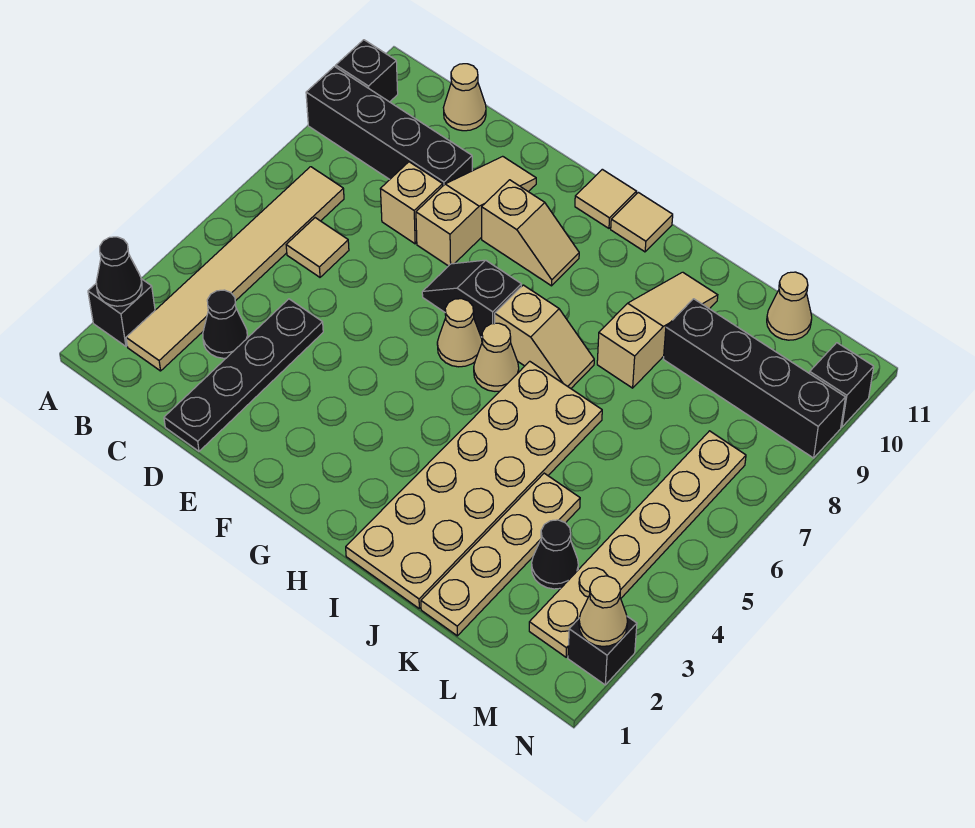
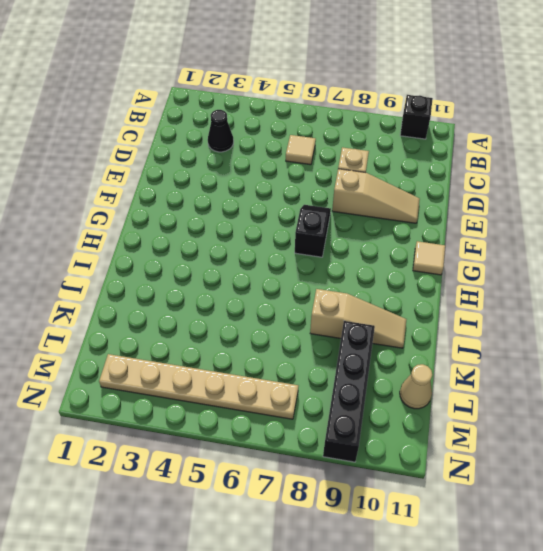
none -> black 1x1 brick [88,279,155,346]
none -> black 1x4 brick [306,67,472,186]
none -> tan 1x6 tile [126,167,344,371]

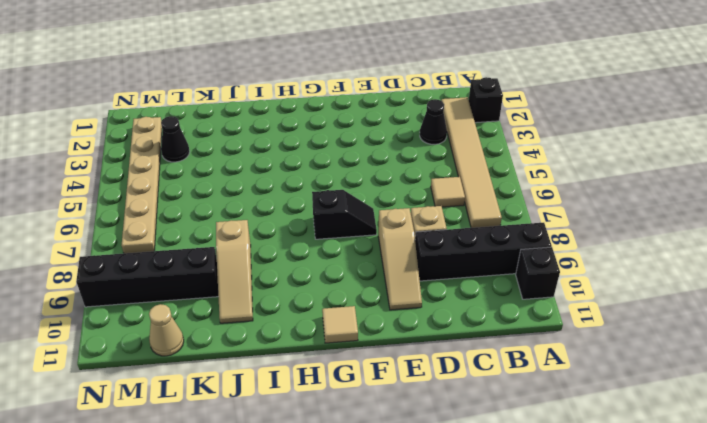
none -> tan 1x1 cone [443,64,486,131]
none -> black 1x4 plate [164,299,323,451]
none -> tan 1x2 slope [482,180,579,286]

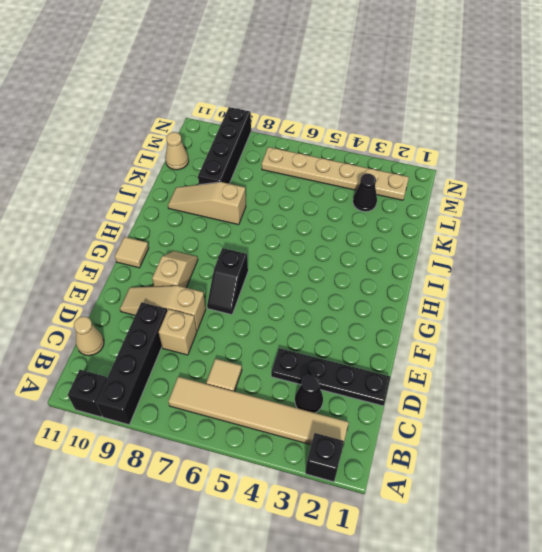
none -> tan 1x1 cone [437,299,482,367]
none -> tan 1x1 cone [474,323,519,391]
none -> tan 1x2 slope [495,285,594,388]

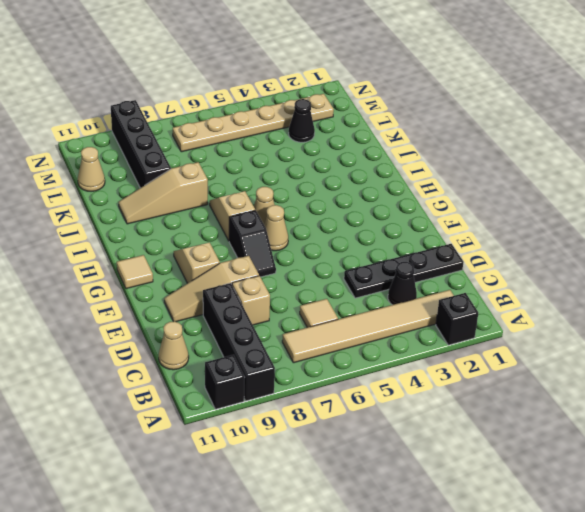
none -> tan 1x1 tile [611,192,673,252]
none -> tan 2x6 plate [346,361,602,608]
none -> tan 1x4 plate [421,473,580,636]

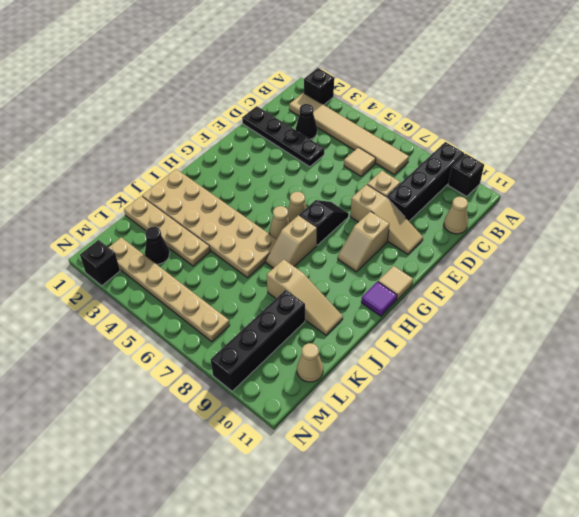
purple 1x1 tile [361,282,397,316] -> tan 1x1 tile [611,192,673,252]
none -> black 1x1 brick [809,343,874,427]
none -> black 1x1 cone [96,237,142,306]
none -> tan 1x1 cone [579,576,628,646]

